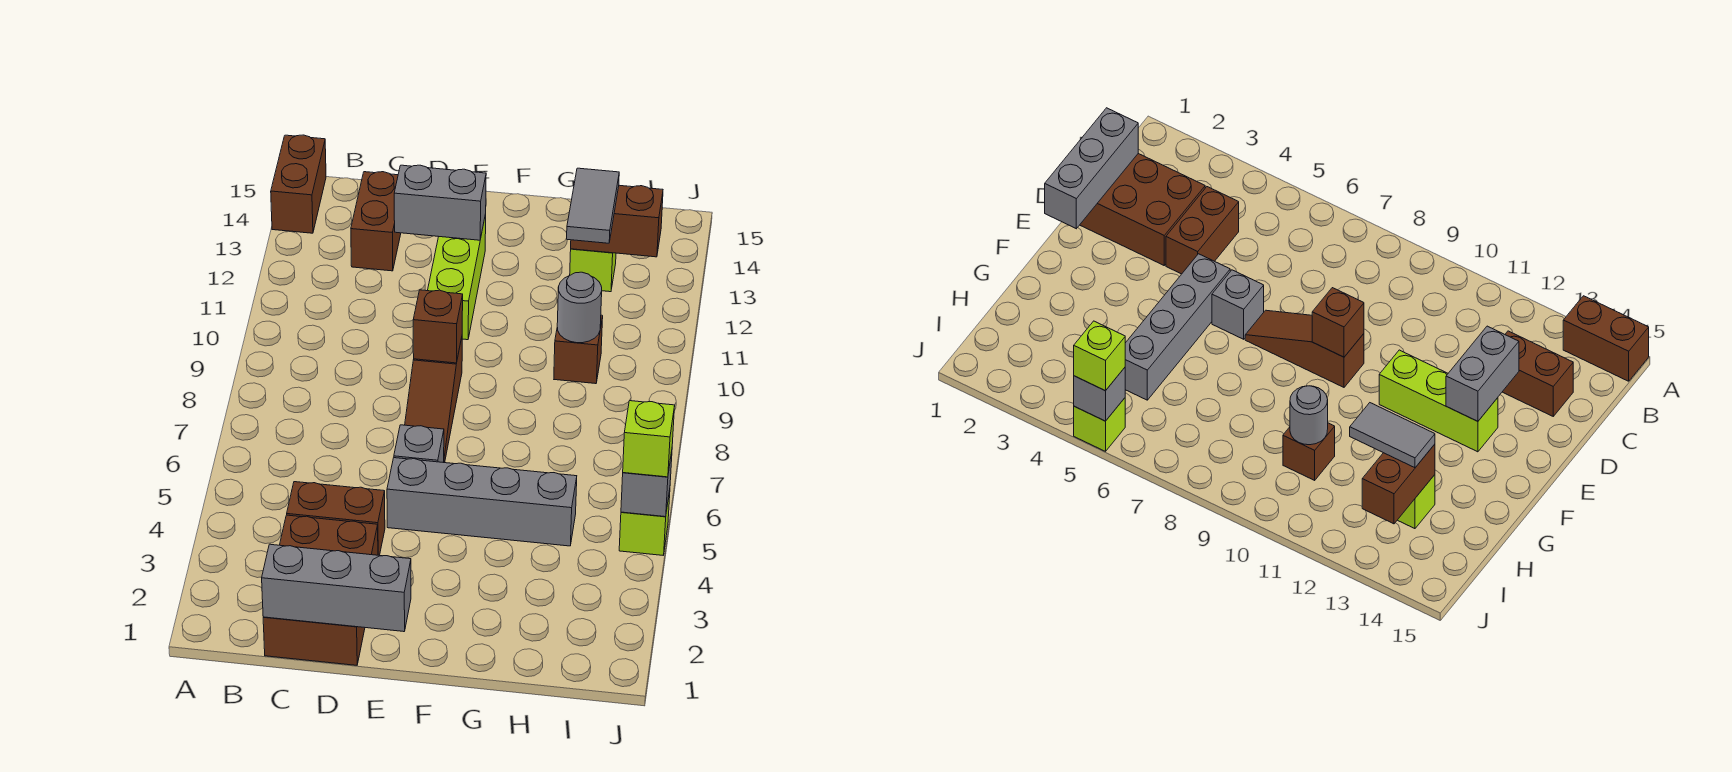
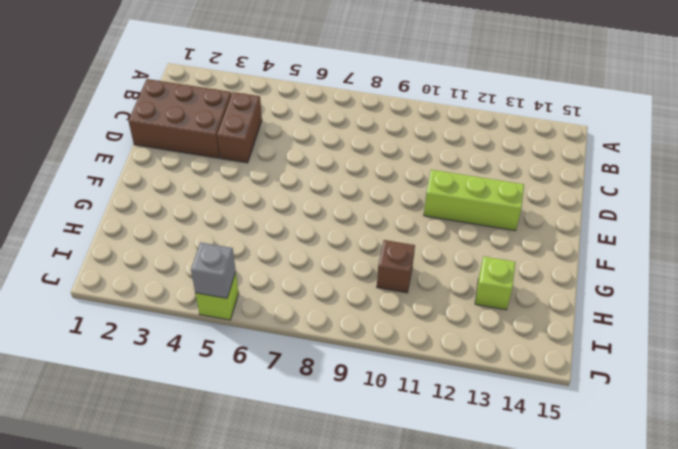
none -> brown 1x2 brick [271,135,326,233]
none -> brown 1x2 brick [351,172,401,271]
none -> grey 1x4 brick [387,458,577,546]

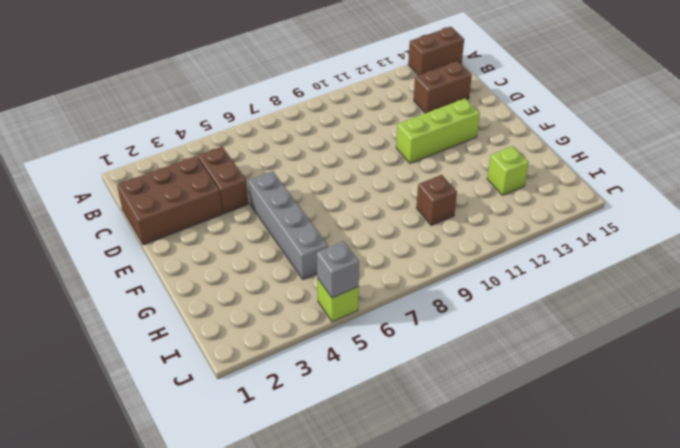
none -> grey 1x1 brick [394,425,444,463]
none -> brown 1x3 slope [405,338,462,463]
none -> grey 1x3 brick [262,544,411,632]

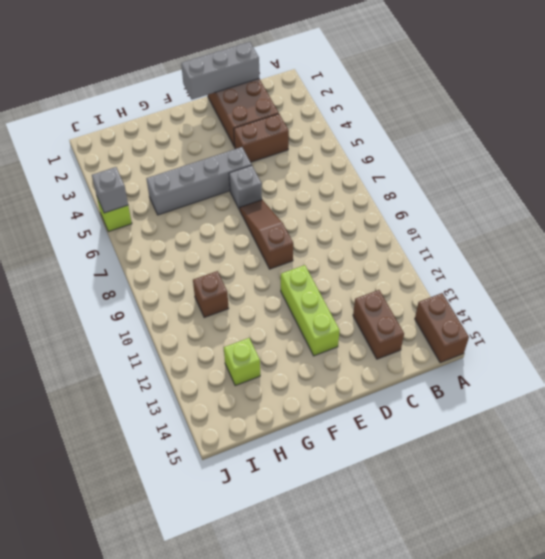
none -> grey 1x2 brick [394,165,486,240]
none -> brown 1x1 brick [413,290,463,363]
none -> grey 1x1 round brick [557,272,602,343]

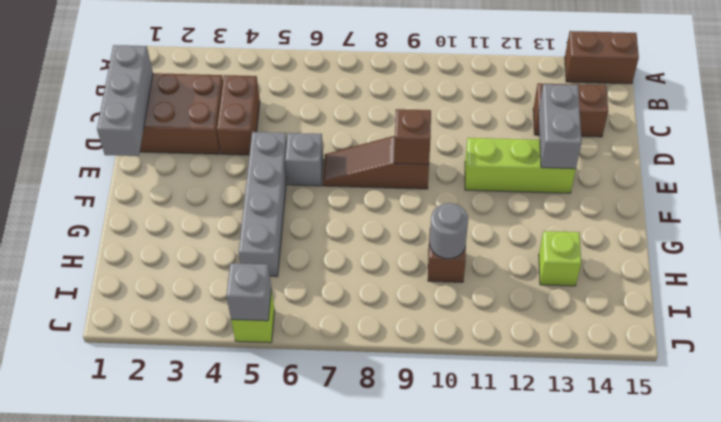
none -> brown 1x2 brick [571,185,663,257]
none -> grey 1x2 tile [567,168,619,243]
none -> lime 1x1 brick [623,401,675,477]

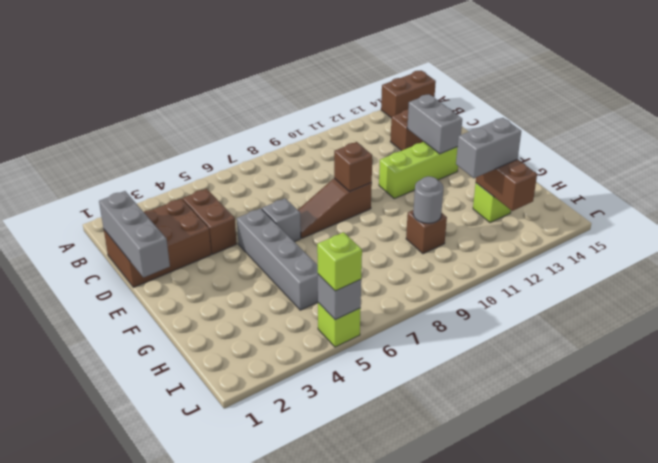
grey 1x2 brick [456,118,521,178] -> grey 1x2 tile [567,168,619,243]

